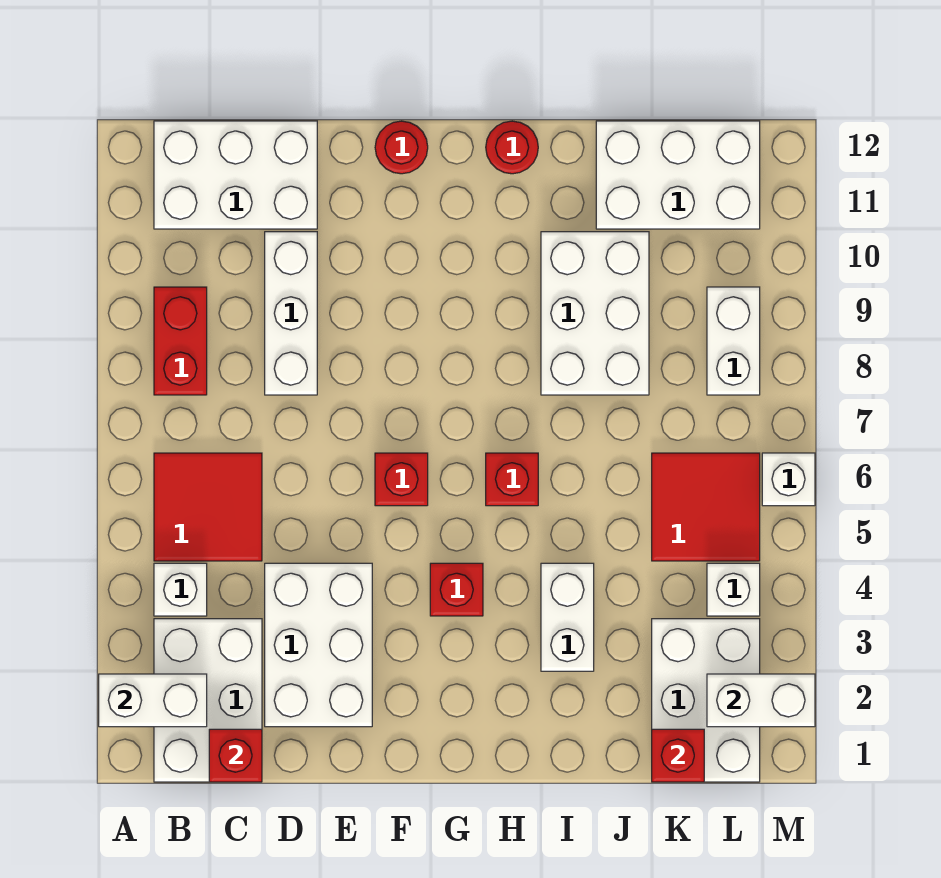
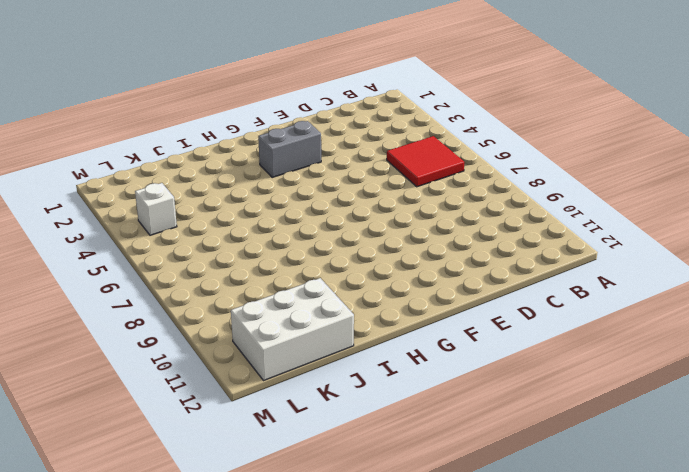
grey 1x2 brick [258,121,321,177] -> none
none -> white 2x3 brick [154,619,262,782]
none -> white 1x1 brick [154,563,207,616]
none -> red 1x2 brick [154,287,207,395]

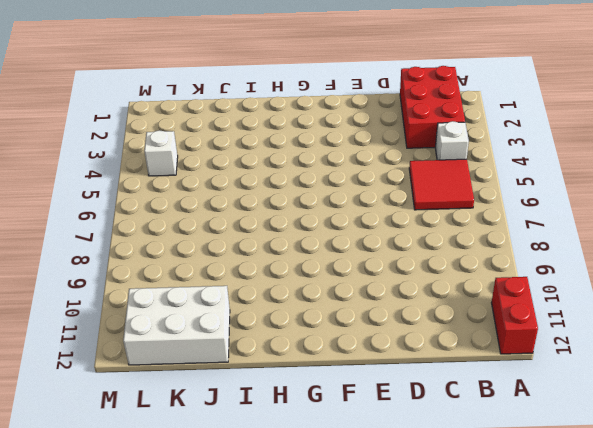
red 1x2 brick [492,277,538,354] -> red 1x2 brick moved to [154,287,207,395]
red 2x3 brick [400,66,465,148] -> white 2x3 brick [154,619,262,782]
none -> white 2x3 brick [154,121,317,229]
none -> white 2x3 brick [265,563,372,727]
none -> white 1x3 brick [265,232,317,395]

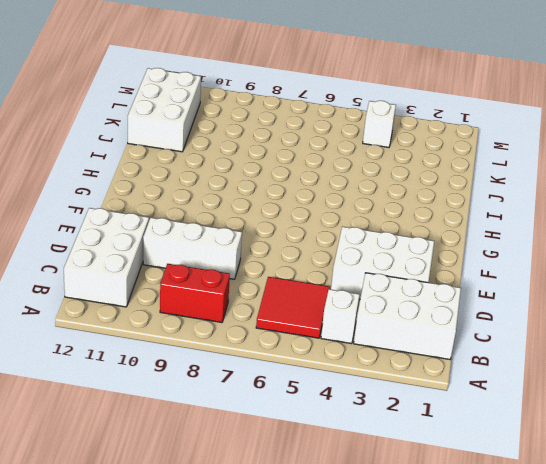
none -> red 1x1 brick [375,453,428,506]
none -> red 1x1 round brick [375,121,428,174]
none -> red 1x1 brick [430,563,483,616]

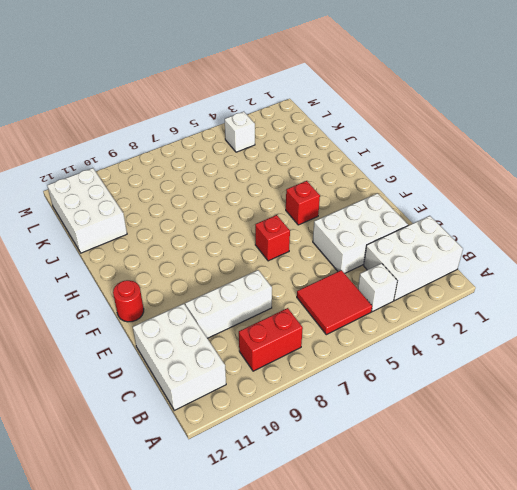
none -> red 1x1 brick [486,453,538,506]
none -> red 1x1 round brick [486,121,538,174]
none -> white 1x2 brick [541,563,594,671]

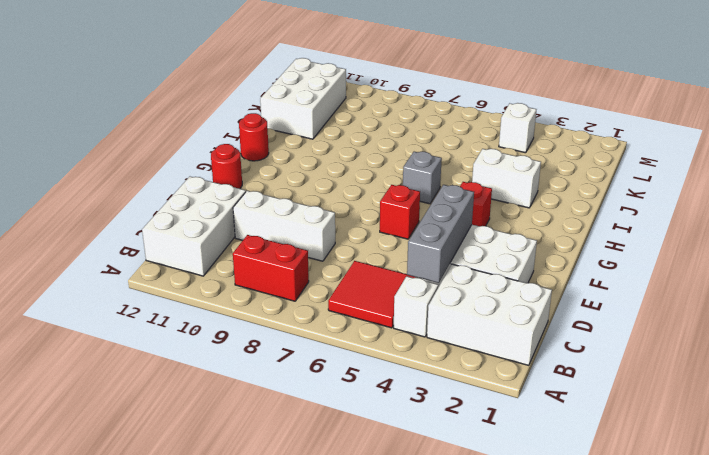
grey 1x3 brick [407,185,474,283] -> none
grey 1x1 brick [403,152,442,204] -> red 1x1 brick [486,453,538,506]
none -> white 2x3 brick [541,232,649,395]
none -> white 2x3 brick [652,619,760,782]
none -> red 2x2 tile [652,453,760,561]

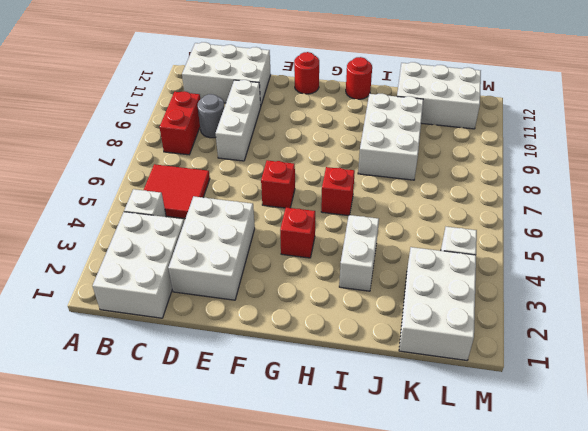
grey 1x1 round brick [198,94,224,138] -> none
none -> red 2x2 tile [652,453,760,561]
none -> white 1x2 brick [707,287,760,395]
none -> white 1x1 brick [762,453,815,506]

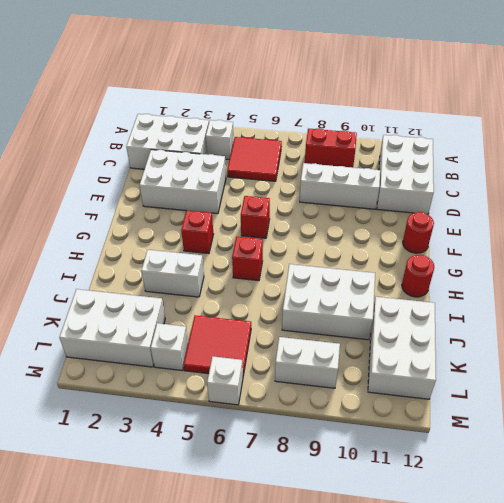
none -> white 1x2 brick [99,674,207,727]
none -> red 1x1 brick [209,729,262,782]
none -> red 1x1 brick [652,729,704,782]

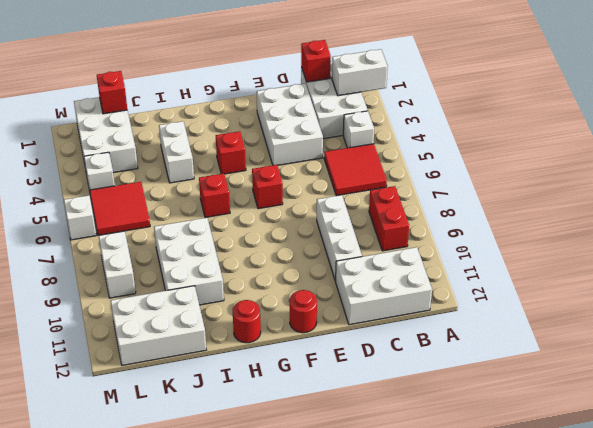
none -> white 1x2 brick [707,674,815,727]

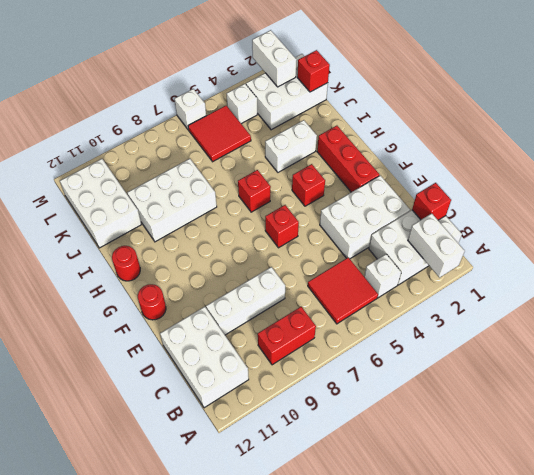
red 1x3 brick [317,126,380,192] -> none
none -> white 1x2 brick [707,287,760,395]

